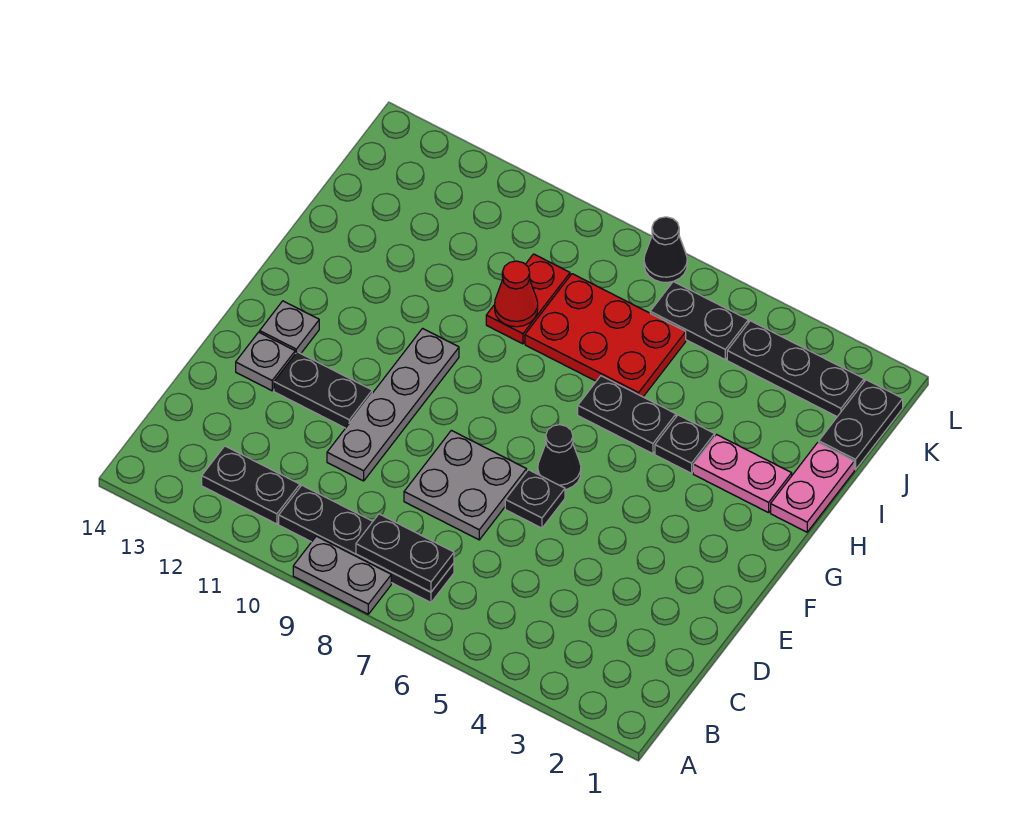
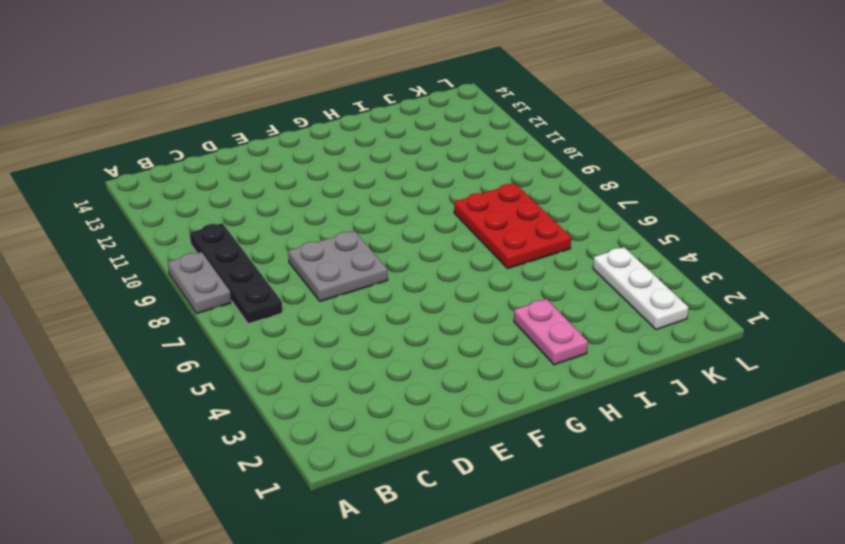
white 1x3 plate [593,247,688,330] -> black 1x3 plate [727,321,864,417]
none -> black 1x2 plate [202,446,300,524]
none -> grey 1x4 plate [327,328,459,481]
none -> black 1x1 plate [505,470,565,528]

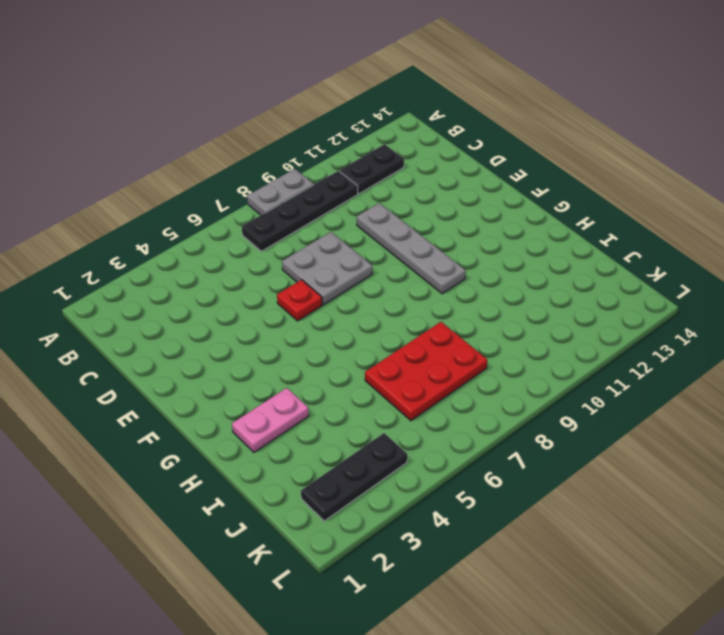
red 1x1 plate [277,280,322,321] -> black 1x1 plate [505,470,565,528]
none -> black 1x2 plate [274,352,372,428]
none -> grey 1x1 plate [236,332,295,391]
none -> black 1x1 cone [538,425,581,489]

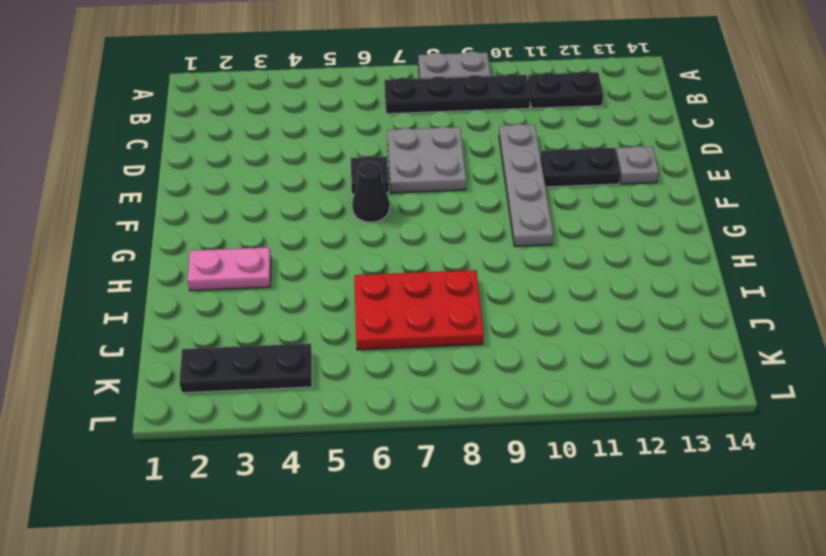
none -> grey 1x1 plate [260,301,319,354]
none -> pink 1x2 plate [771,443,854,532]
none -> black 1x1 plate [655,415,715,473]

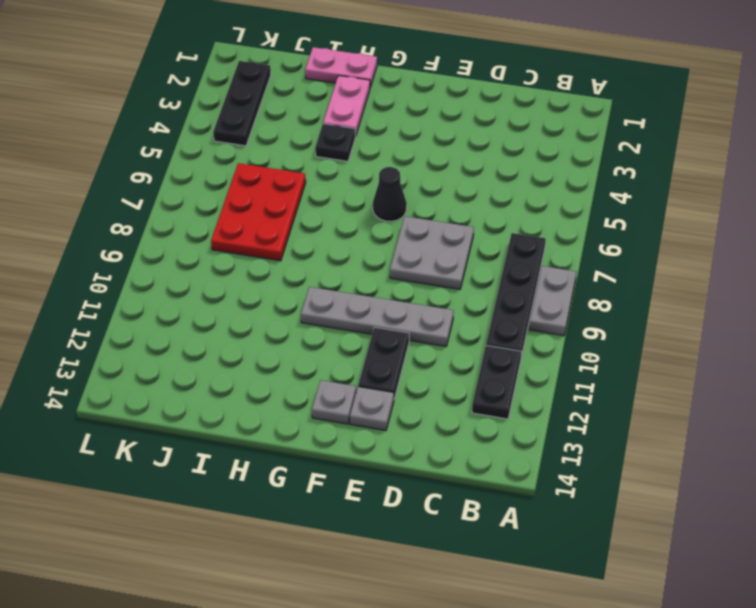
none -> black 1x1 plate [505,470,565,528]
none -> black 1x2 plate [578,376,676,454]
none -> red 1x2 plate [486,254,570,344]

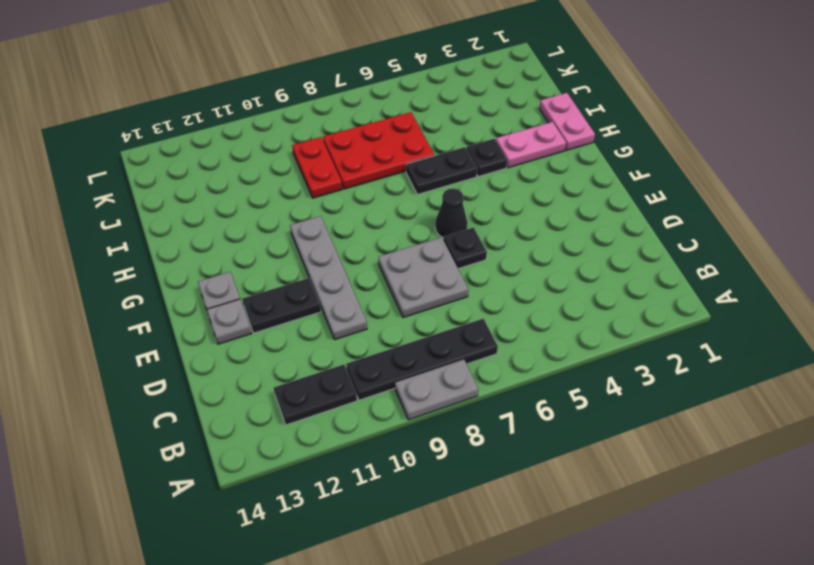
none -> black 1x2 plate [819,380,903,470]
none -> black 1x3 plate [727,321,864,417]
none -> black 1x2 plate [650,281,748,359]

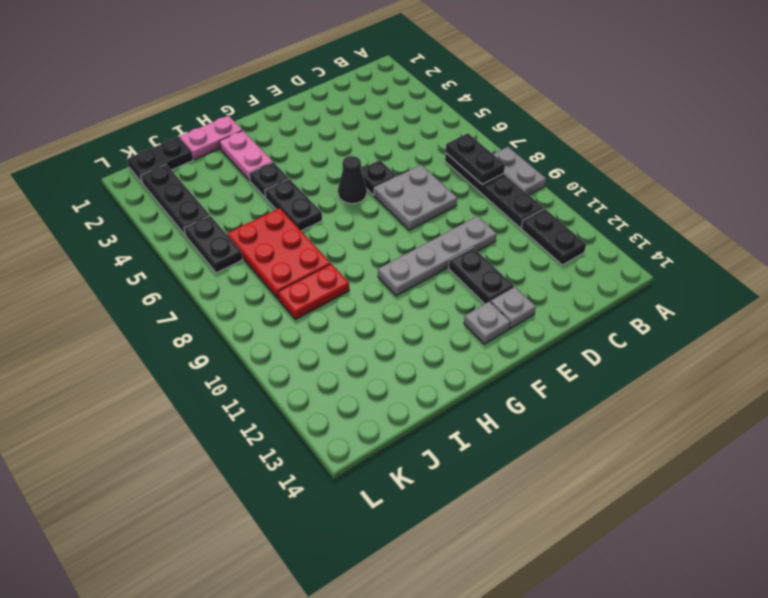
none -> black 1x1 cone [644,217,687,282]
none -> red 1x1 cone [495,261,538,327]

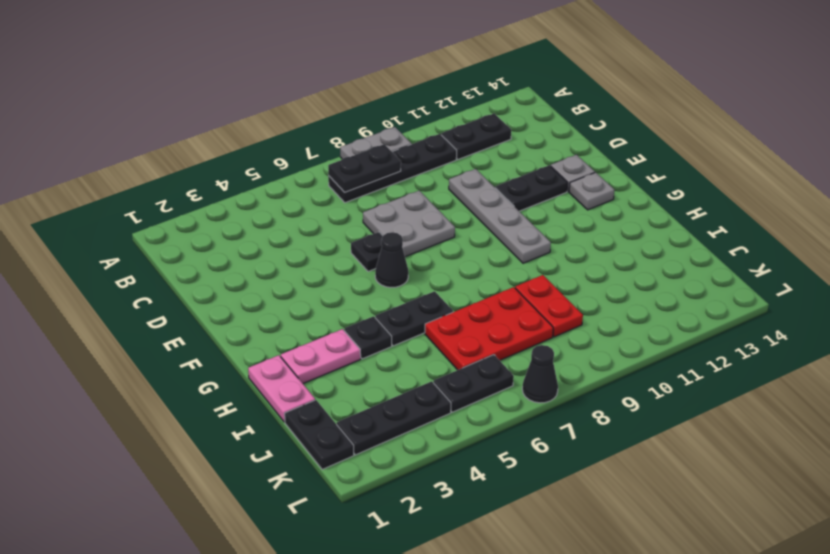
none -> red 1x1 cone [495,261,538,327]

